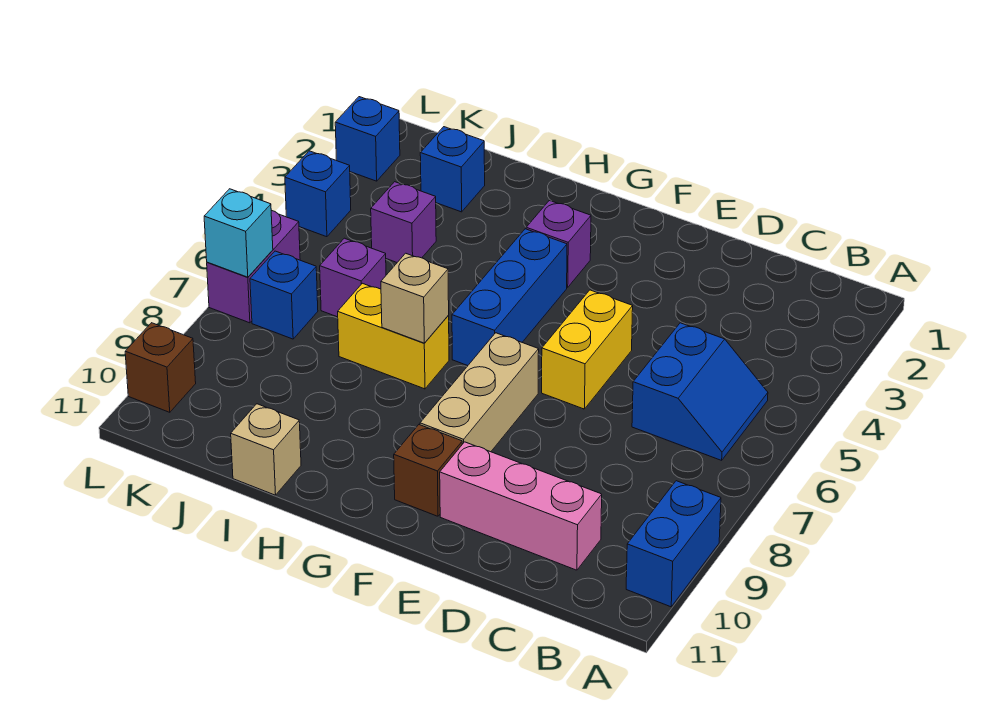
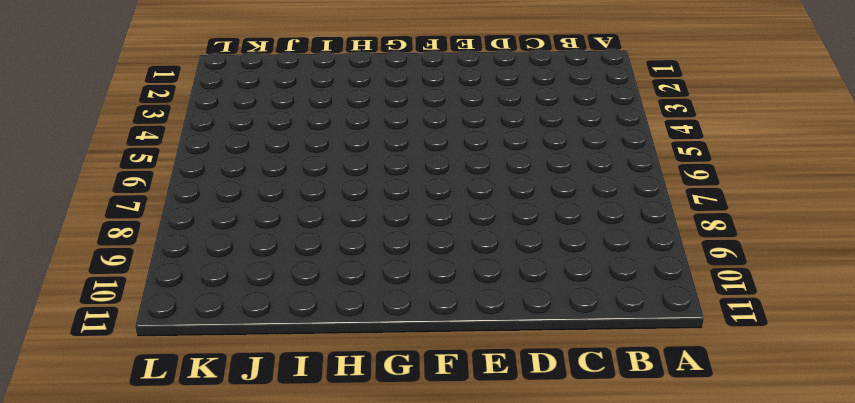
none -> blue 1x2 brick [626,481,721,607]
none -> blue 2x2 slope [632,323,768,460]
none -> pink 1x3 brick [440,442,602,570]

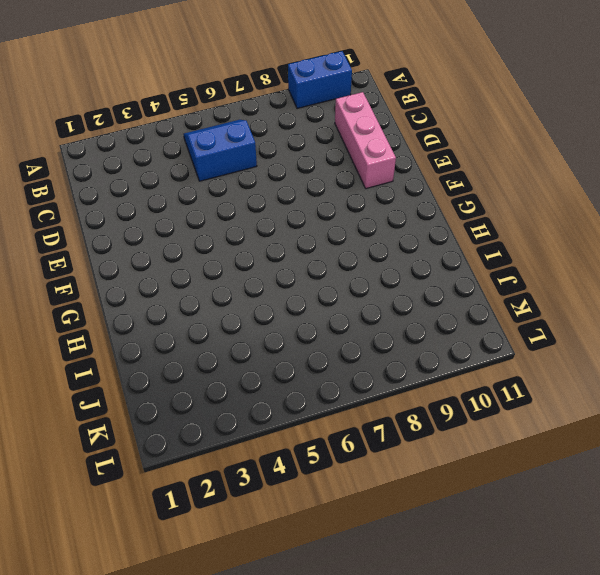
none -> yellow 1x2 brick [542,290,633,409]
none -> tan 1x3 brick [420,333,539,452]
none -> brown 1x1 brick [394,425,462,516]

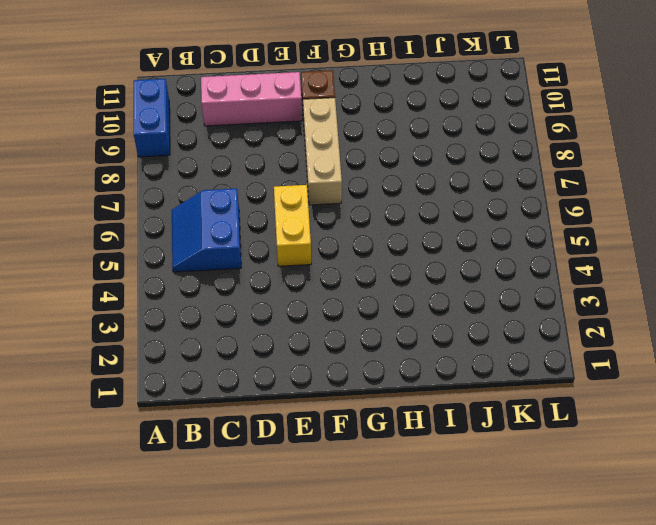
none -> purple 1x1 brick [526,200,591,287]
none -> blue 1x3 brick [452,229,567,366]
none -> yellow 1x2 brick [338,283,449,389]

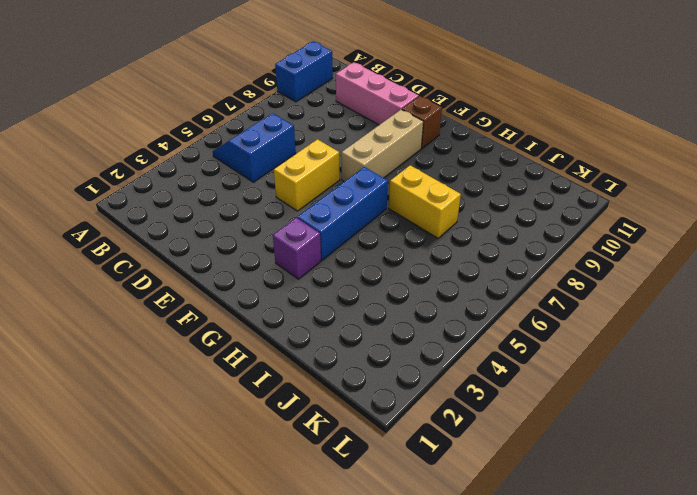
none -> tan 1x1 brick [231,404,301,495]
none -> blue 1x1 brick [420,127,485,212]
none -> purple 1x1 brick [371,182,436,262]

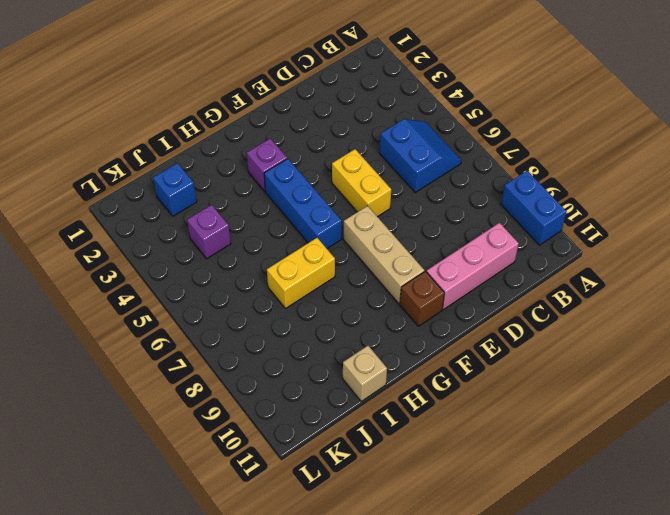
none -> purple 1x1 brick [320,238,386,317]
none -> blue 1x1 brick [250,251,318,339]
none -> blue 1x1 brick [335,97,400,181]

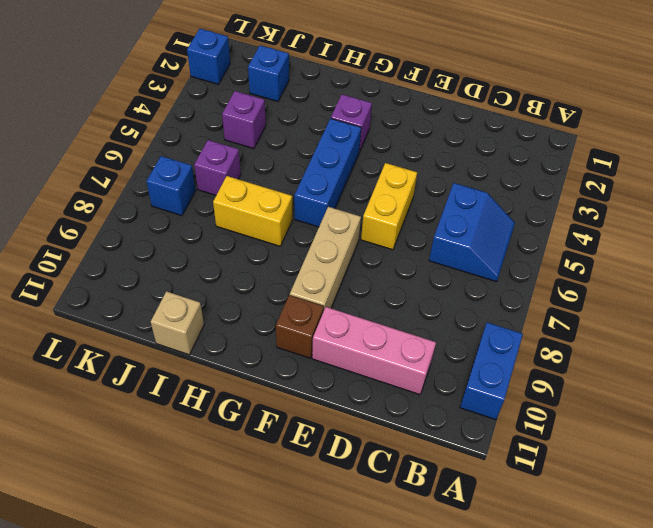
none -> blue 1x1 brick [285,151,351,237]
none -> purple 1x2 brick [207,210,300,323]
none -> brown 1x1 brick [125,323,196,412]

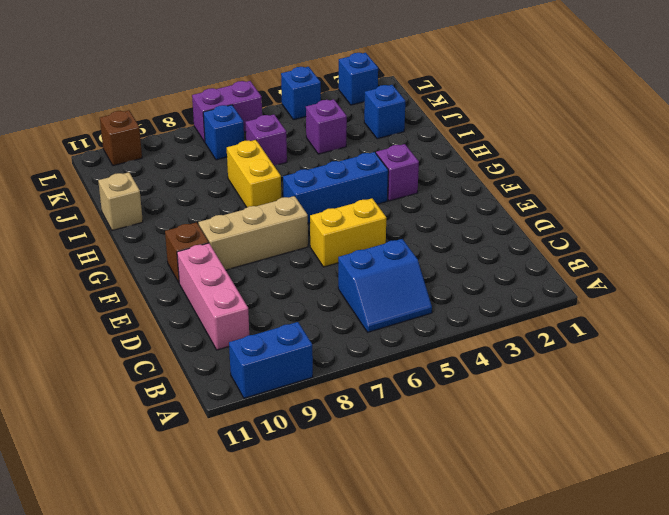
none -> tan 1x1 brick [381,253,449,343]
none -> cyan 1x1 brick [204,189,273,277]

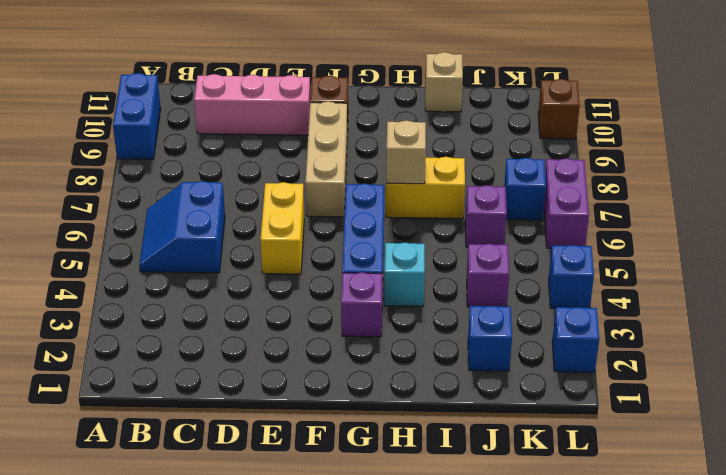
cyan 1x1 brick [384,243,425,306] -> cyan 1x1 brick moved to [204,189,273,277]

